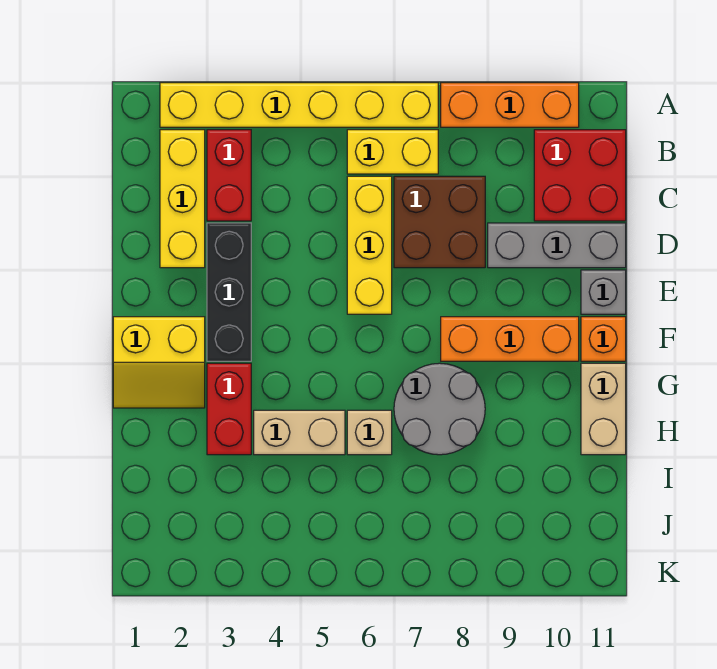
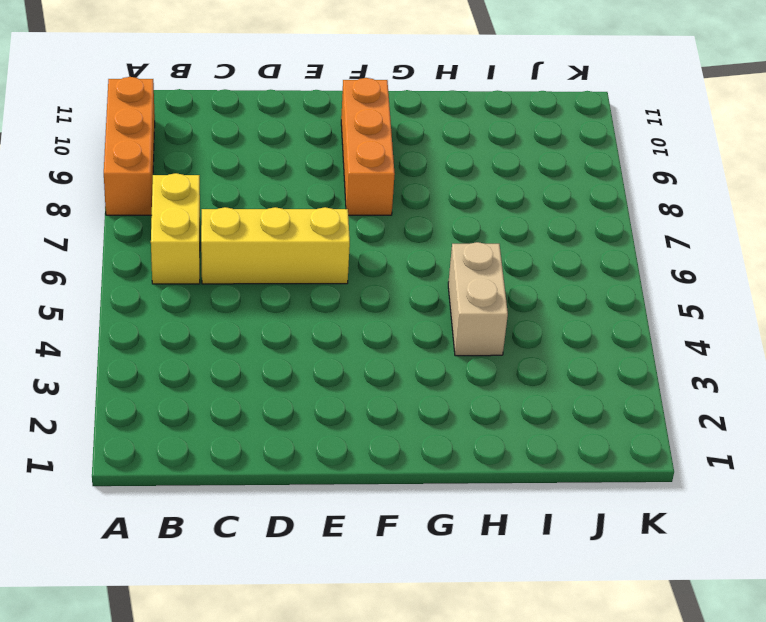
none -> yellow 1x6 brick [160,83,438,127]
none -> yellow 1x3 brick [160,130,205,268]
none -> red 1x2 brick [207,130,251,221]

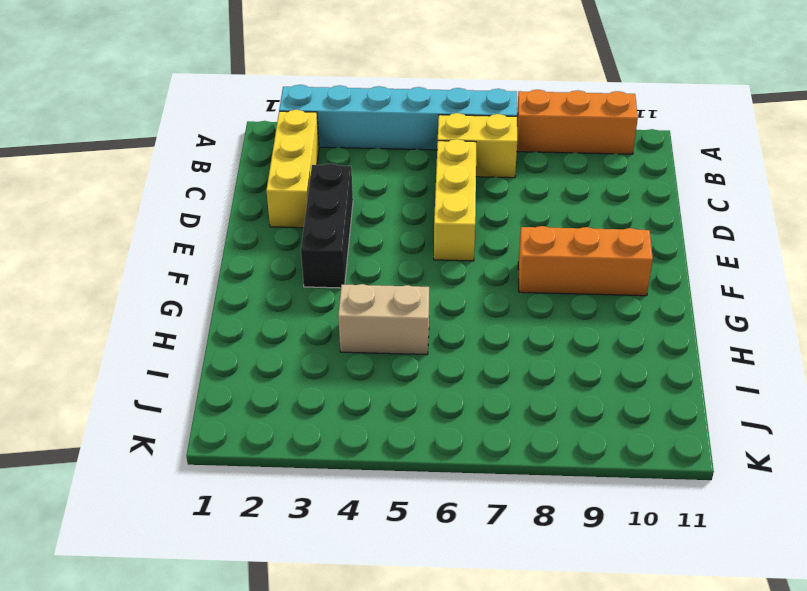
cyan 1x6 brick [279,85,517,150] -> yellow 1x6 brick [160,83,438,127]
none -> red 1x2 brick [207,130,251,221]
none -> red 2x2 brick [534,130,626,221]
none -> brown 2x2 brick [394,176,485,268]

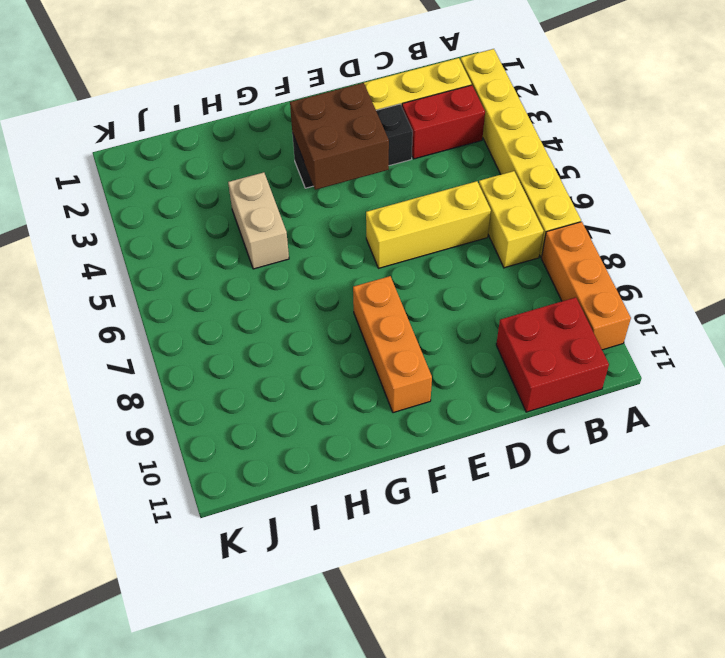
brown 2x2 brick [290,83,389,190] -> brown 2x2 brick moved to [394,176,485,268]
none -> grey 1x3 brick [488,223,626,268]
none -> grey 1x1 brick [581,270,626,314]
none -> yellow 2x2 slope [113,317,205,408]

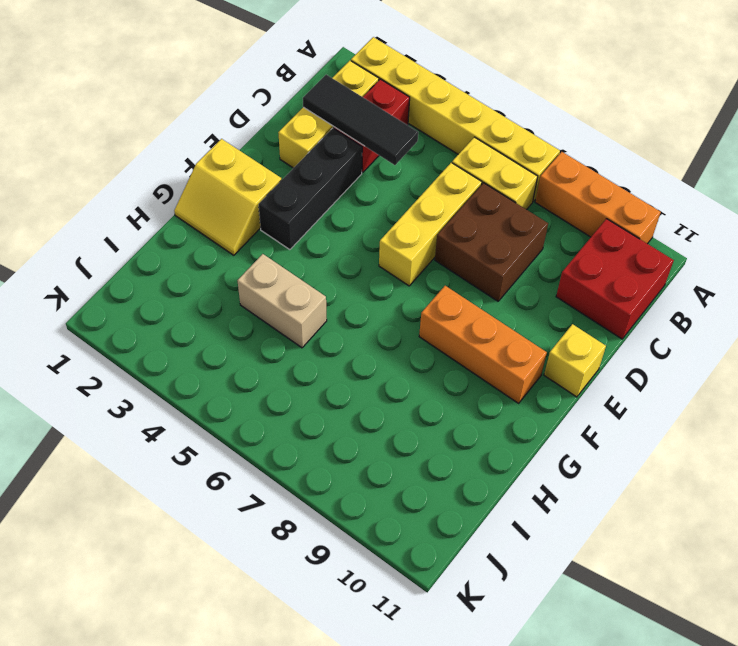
black 1x3 tile [303,75,418,165] -> none
yellow 1x1 brick [544,324,606,397] -> grey 1x1 brick [581,270,626,314]
none -> grey 1x3 brick [488,223,626,268]
none -> orange 1x1 brick [581,317,626,361]
none -> red 1x2 brick [207,363,251,455]

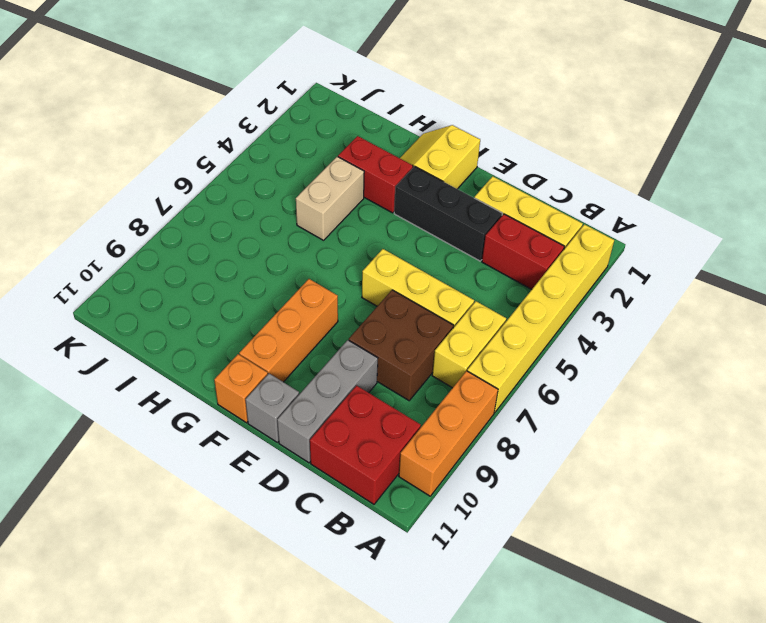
none -> grey 2x2 round brick [394,363,485,455]
none -> tan 1x2 brick [581,363,626,455]
none -> tan 1x1 brick [347,410,392,455]

